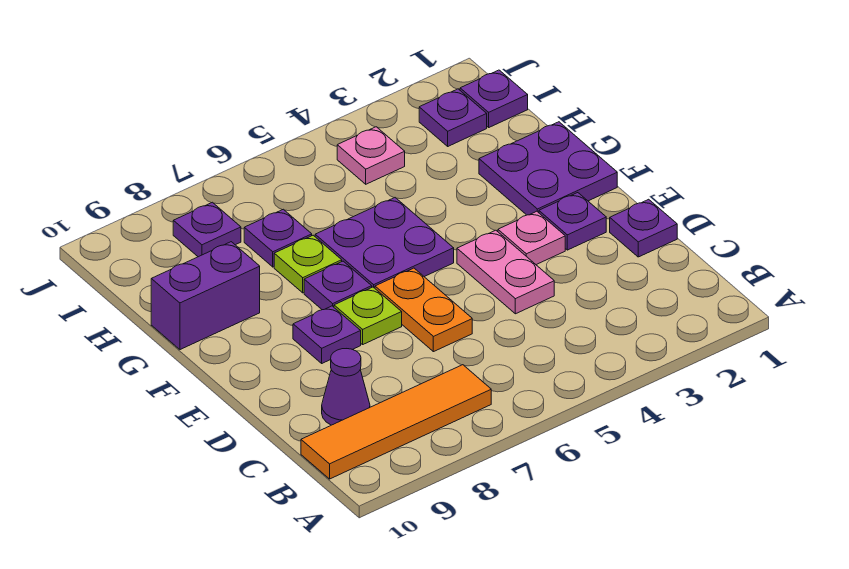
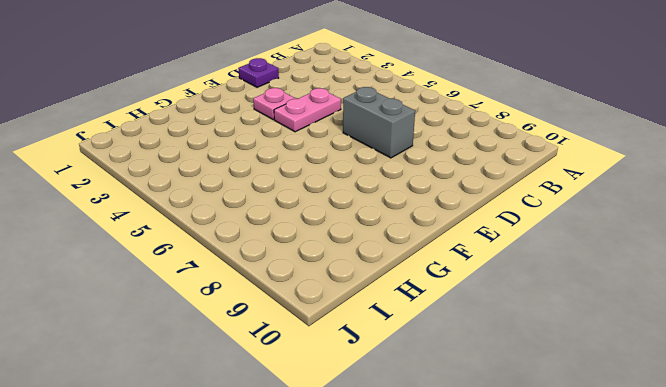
grey 1x2 brick [343,87,415,158] -> orange 1x2 plate [375,268,472,352]
none -> orange 1x4 tile [301,365,491,479]
none -> purple 1x1 cone [322,349,370,425]
none -> purple 1x1 plate [539,193,606,250]

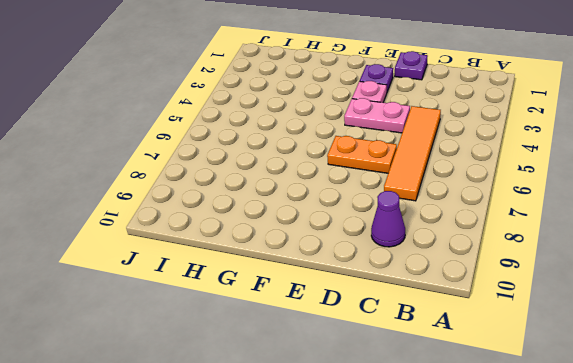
orange 1x4 tile [384,106,441,201] -> orange 1x4 tile moved to [301,365,491,479]
none -> lime 1x1 plate [334,287,402,344]
none -> purple 1x1 plate [293,306,361,363]
none -> purple 2x2 plate [479,122,617,215]

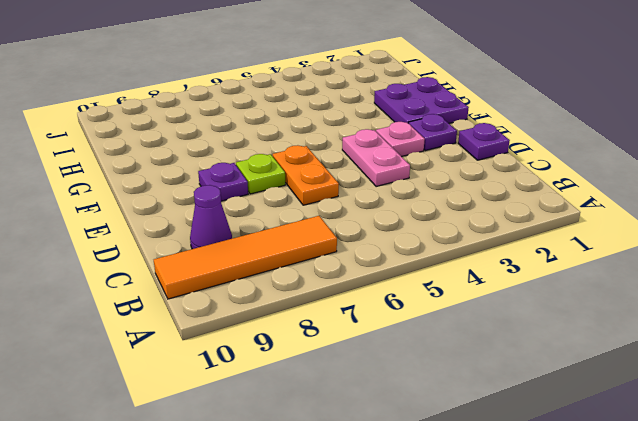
none -> purple 2x2 plate [315,198,454,288]
none -> purple 1x1 plate [304,261,372,310]
none -> lime 1x1 plate [274,235,342,293]

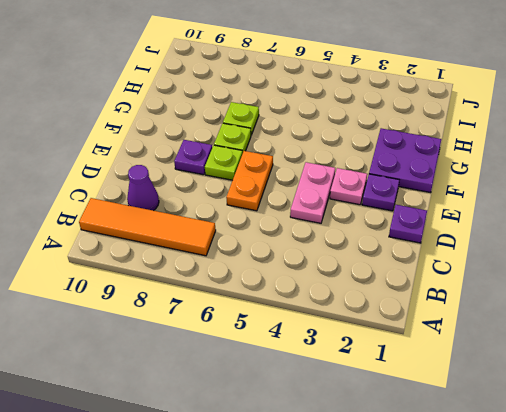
lime 1x1 plate [214,123,251,154] -> purple 1x1 plate [304,261,372,310]
none -> purple 2x2 plate [315,198,454,288]
none -> purple 1x2 brick [151,242,260,350]
none -> purple 1x1 plate [244,209,312,267]

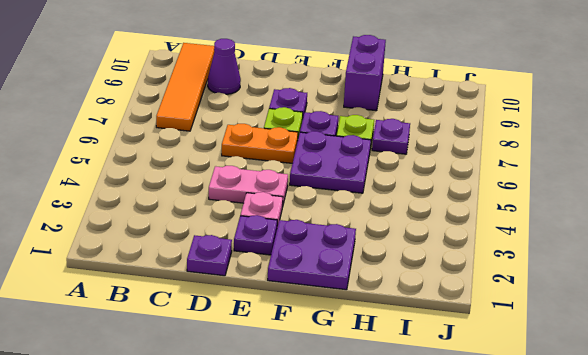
none -> purple 1x1 plate [460,70,528,127]
none -> purple 1x1 plate [419,89,487,146]
none -> pink 1x1 plate [337,127,405,184]

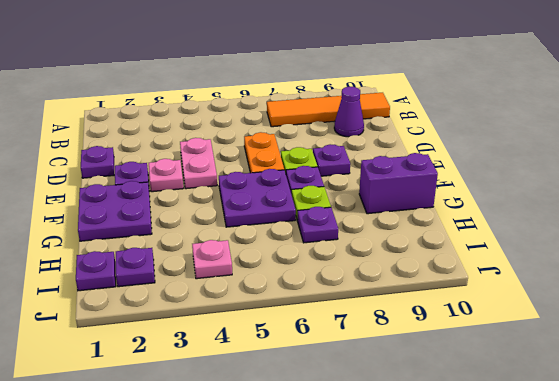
none -> purple 1x1 plate [173,202,241,257]

